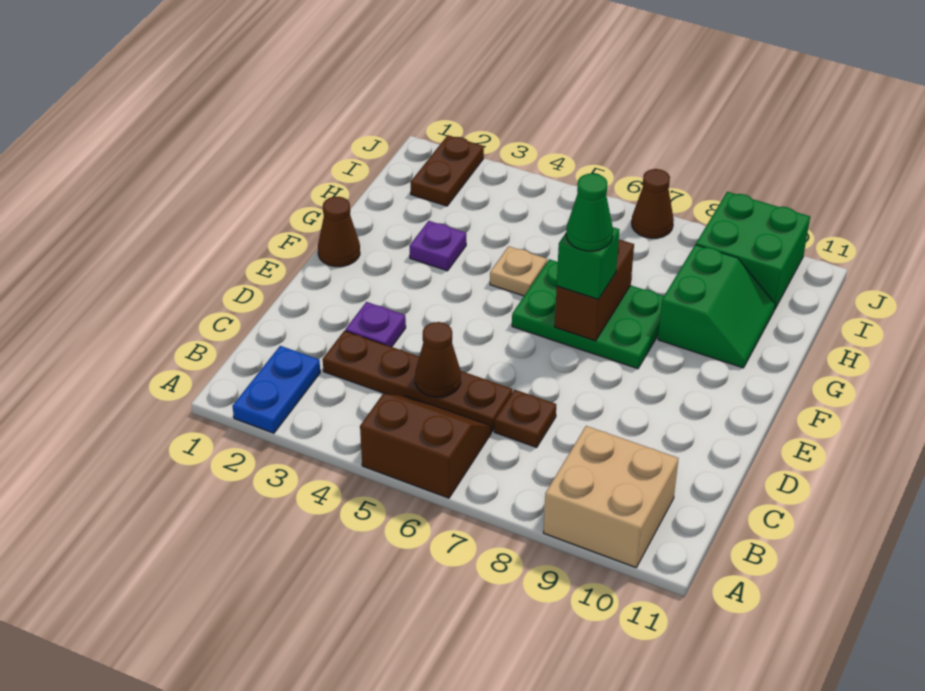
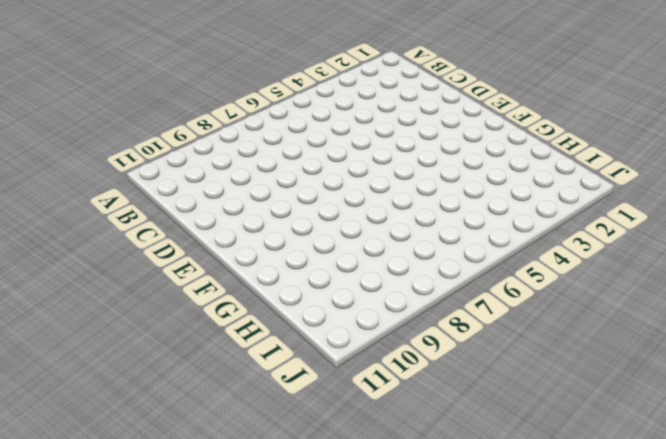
none -> blue 1x2 plate [233,346,320,433]
none -> brown 2x2 slope [360,394,491,498]
none -> tan 2x2 brick [543,426,679,568]

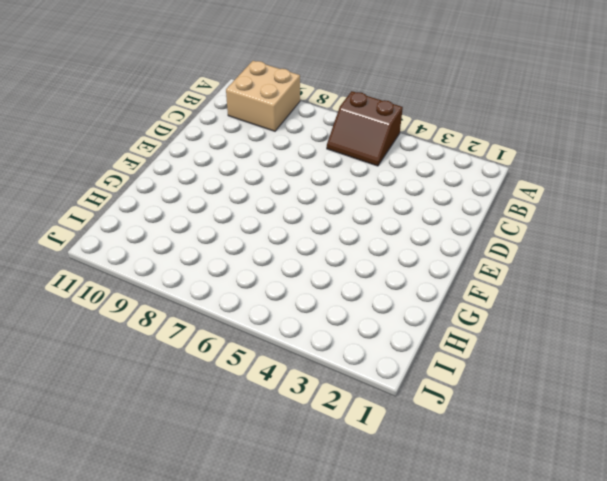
none -> blue 1x2 plate [233,346,320,433]
none -> brown 1x4 plate [323,331,512,432]
none -> brown 1x1 plate [494,390,556,447]

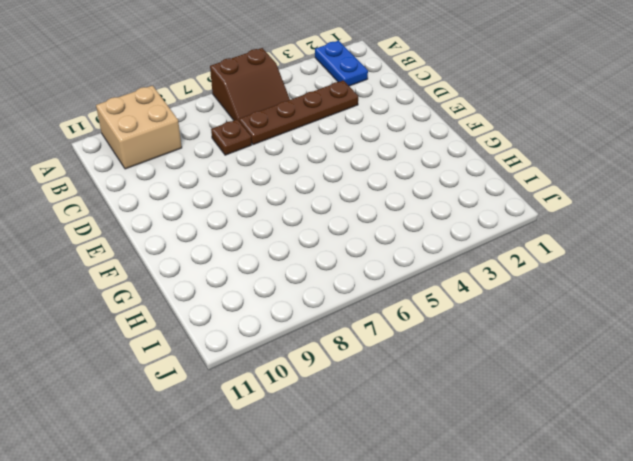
none -> purple 1x1 plate [345,302,406,347]
none -> brown 1x1 cone [318,197,360,267]
none -> green 2x3 plate [512,259,664,369]

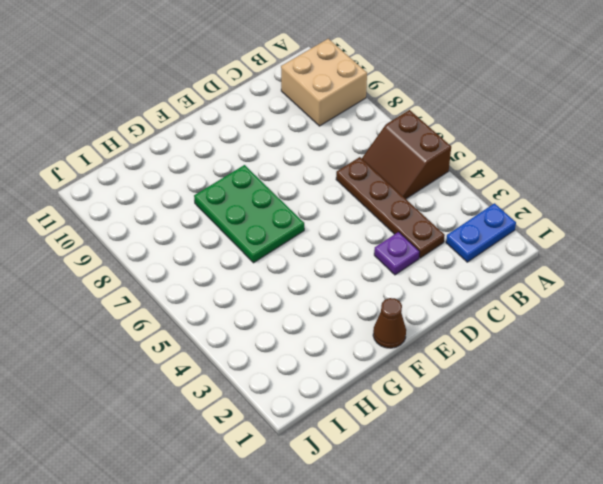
none -> brown 1x1 plate [494,390,556,447]
none -> purple 1x1 plate [409,221,466,271]
none -> tan 1x1 plate [490,246,547,296]

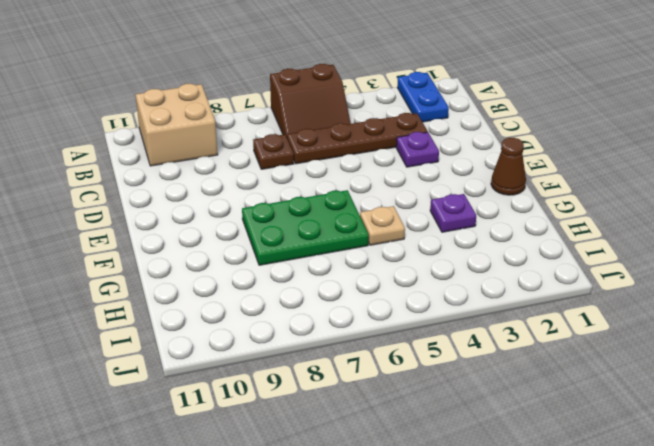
none -> green 2x2 slope [658,245,775,368]
none -> brown 1x2 plate [410,135,484,206]
none -> green 2x2 brick [696,192,810,310]

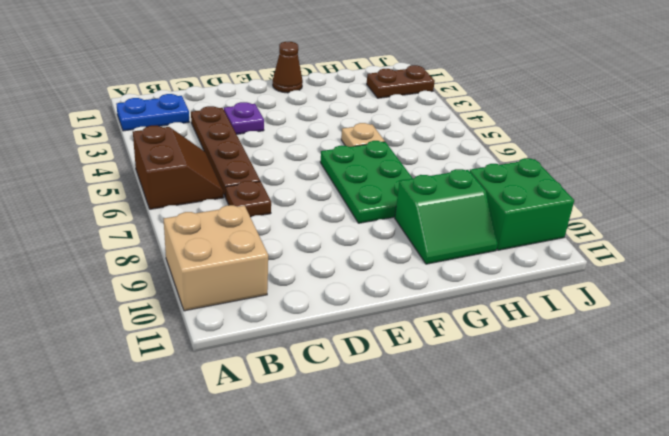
none -> purple 1x1 plate [409,221,466,271]
none -> brown 1x1 cone [632,169,674,238]
none -> brown 1x1 cone [415,322,461,397]

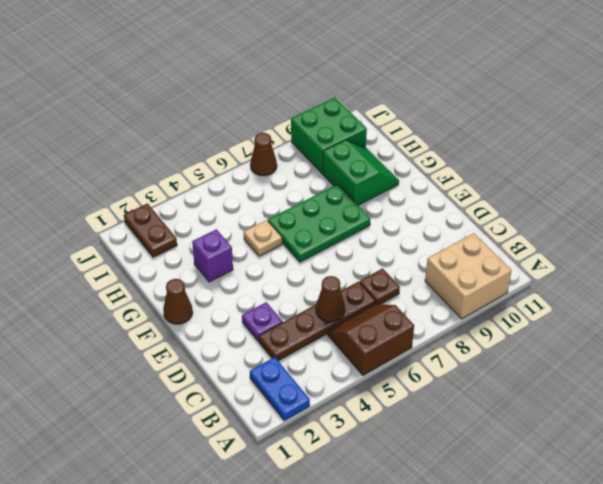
purple 1x1 brick [192,229,233,282] -> purple 1x1 plate [409,221,466,271]
none -> brown 1x2 brick [555,240,634,341]
none -> green 1x1 brick [557,227,619,299]
none -> green 1x1 cone [566,174,613,251]

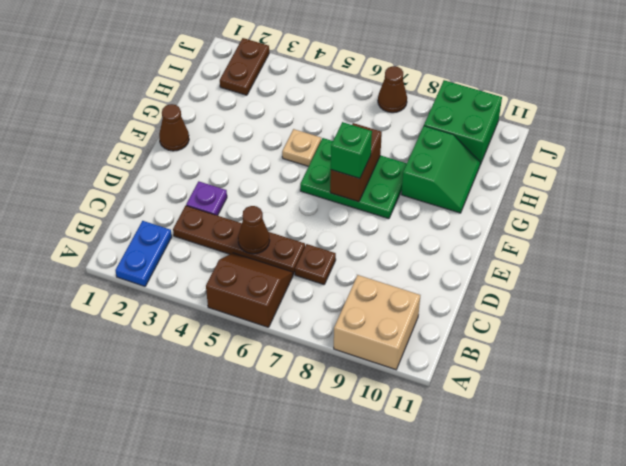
none -> purple 1x1 plate [409,221,466,271]
none -> green 1x1 cone [566,174,613,251]

